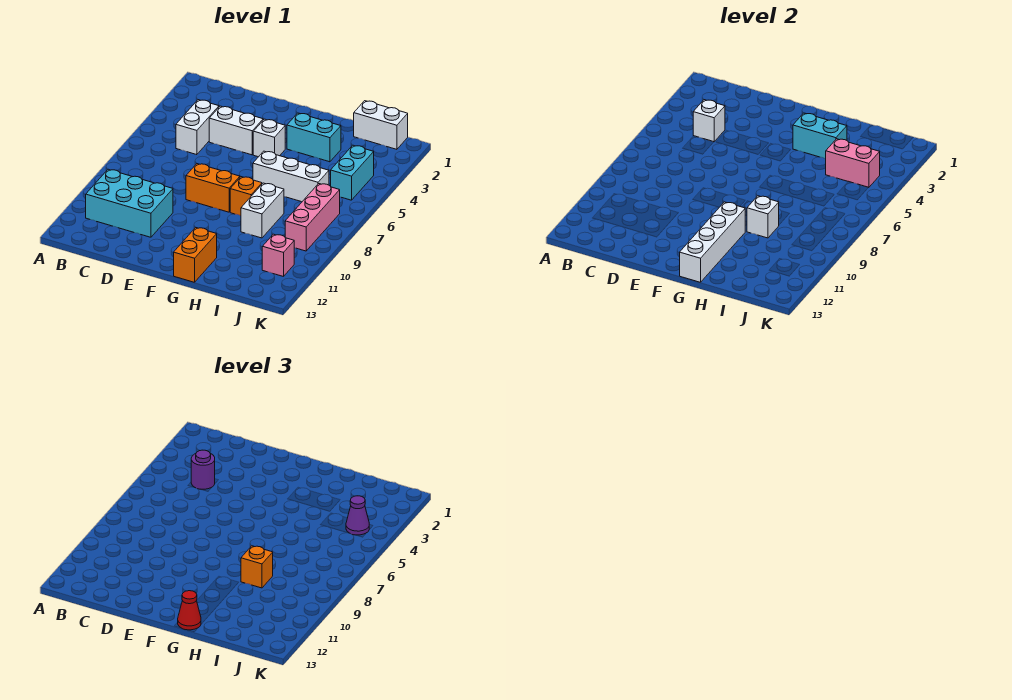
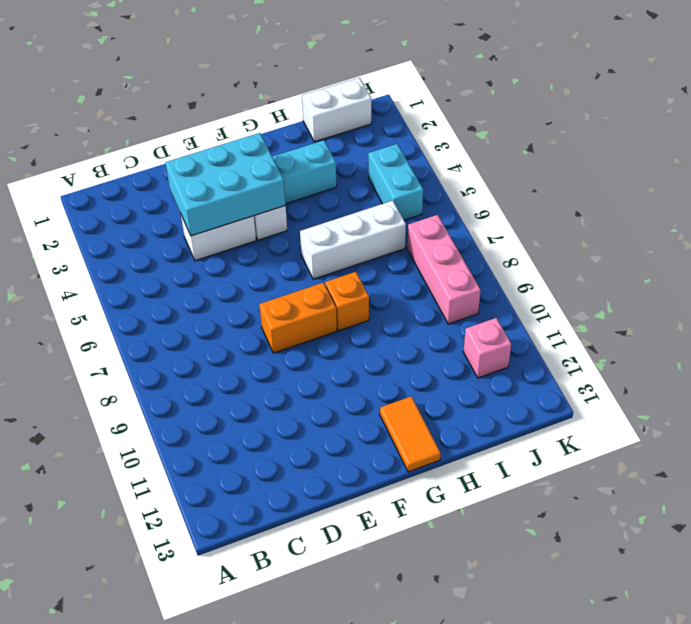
cyan 2x3 brick [165,133,285,236] -> cyan 2x3 brick moved to [86,169,173,237]
orange 1x2 tile [380,396,441,472] -> orange 1x2 brick [174,228,217,282]
none -> white 1x2 brick [176,100,219,155]
none -> white 1x2 brick [241,183,284,238]
none -> white 1x1 brick [693,100,725,142]

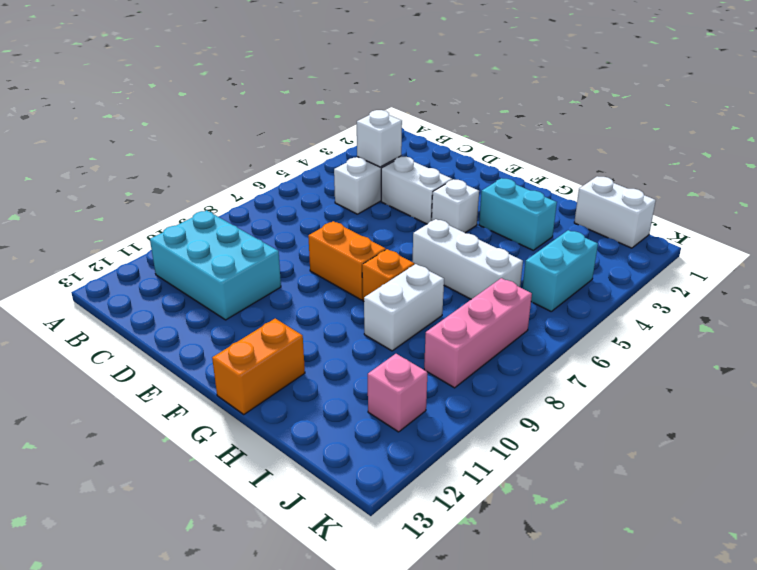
none -> cyan 1x2 brick [793,113,847,159]
none -> white 1x4 brick [680,202,745,282]
none -> white 1x1 brick [747,196,779,238]

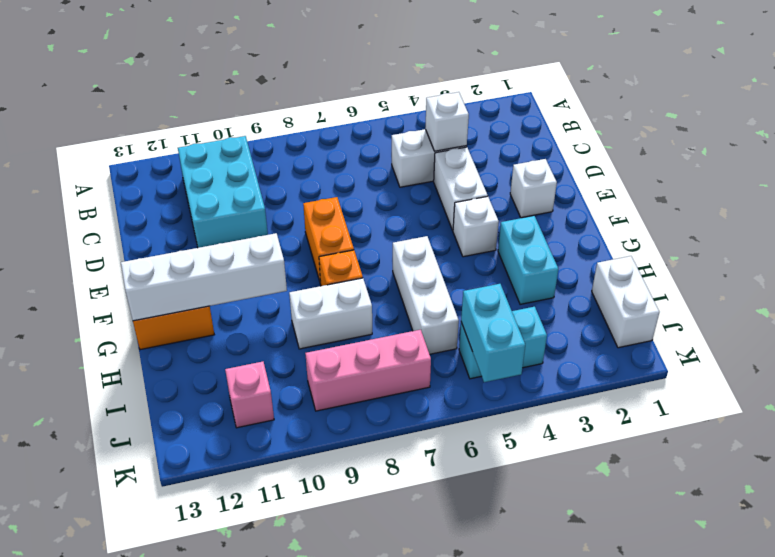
white 1x1 brick [510,159,557,218] -> white 1x1 brick moved to [747,196,779,238]
cyan 1x2 brick [461,284,525,382] -> cyan 1x2 brick moved to [793,113,847,159]
none -> pink 1x2 brick [826,139,880,188]
none -> purple 1x1 round brick [191,450,215,490]
none -> red 1x1 cone [178,591,201,630]

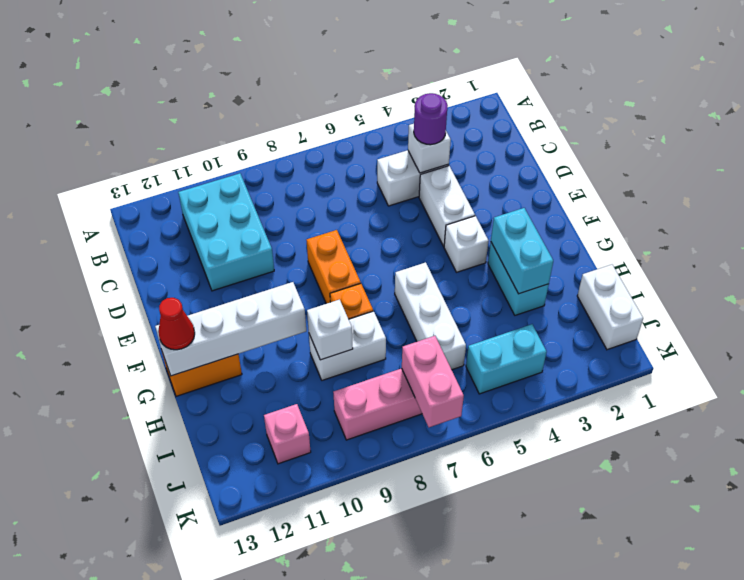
pink 1x2 brick [402,336,464,427] -> pink 1x2 brick moved to [826,139,880,188]
none -> orange 1x1 brick [241,546,273,588]
none -> purple 1x1 cone [346,496,369,535]

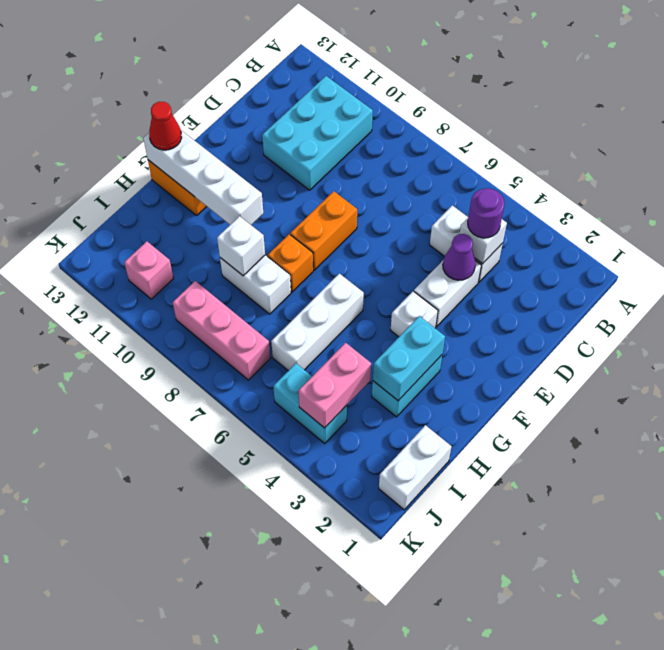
purple 1x1 cone [443,234,475,280] -> purple 1x1 cone moved to [346,496,369,535]
none -> orange 1x1 brick [241,546,273,588]

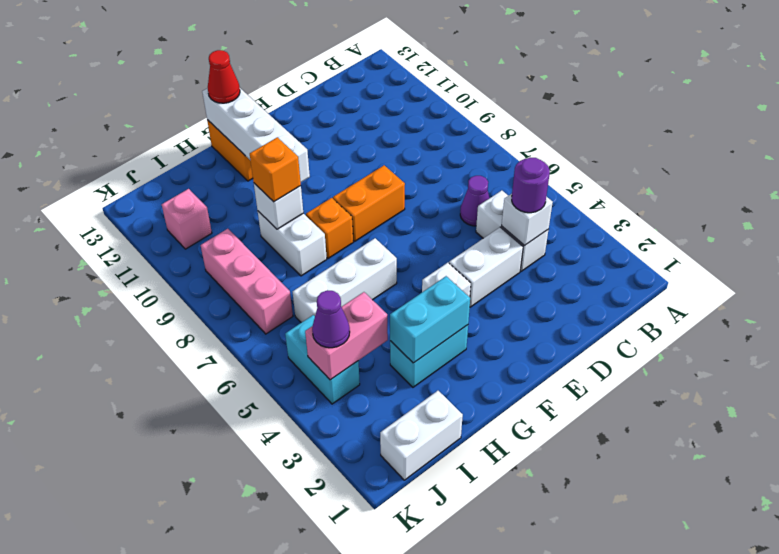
purple 1x1 cone [460,176,489,226] -> none
none -> cyan 2x3 brick [86,169,173,237]

